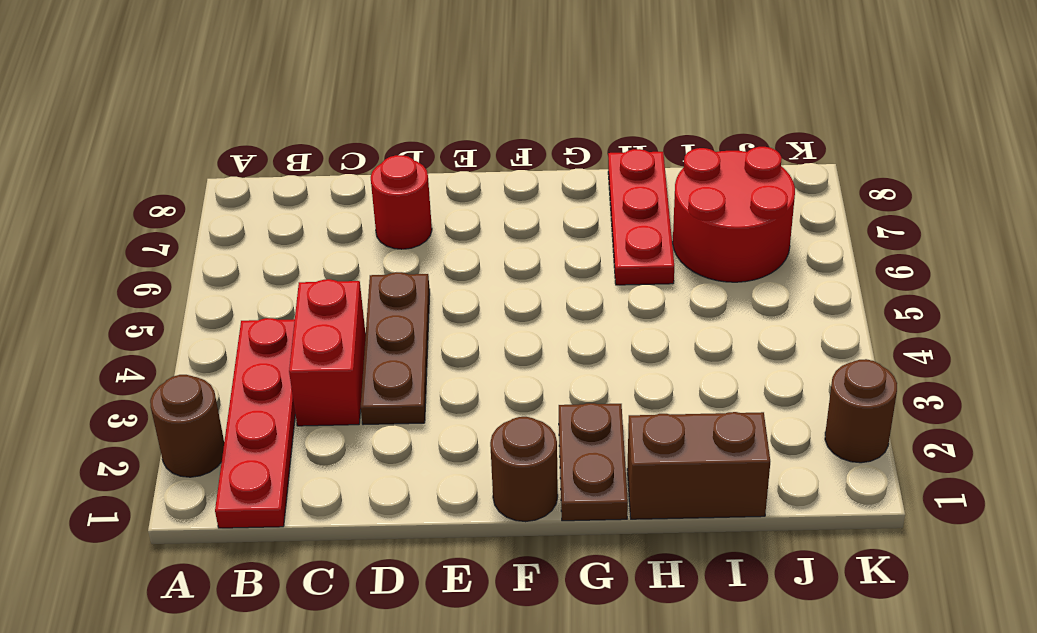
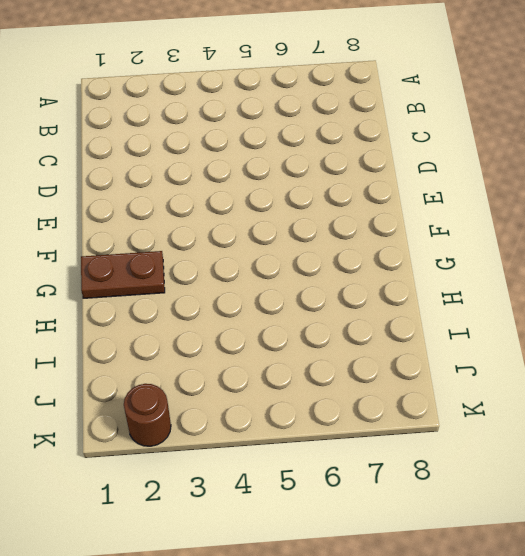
none -> brown 1x1 round brick [150,375,224,477]
none -> red 1x4 plate [215,318,295,528]

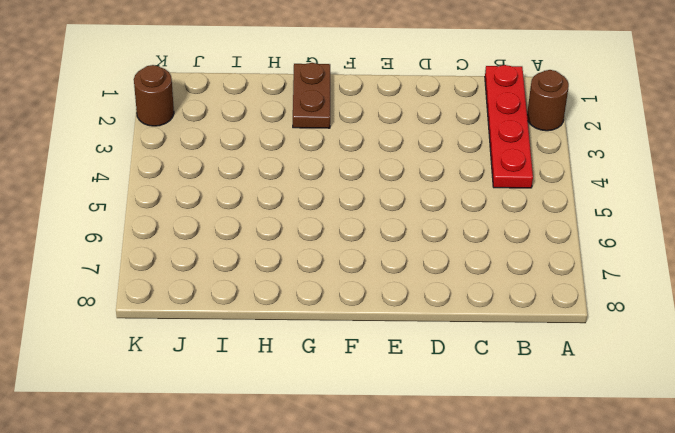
none -> red 1x2 brick [289,279,366,426]
none -> brown 1x3 plate [361,272,430,425]

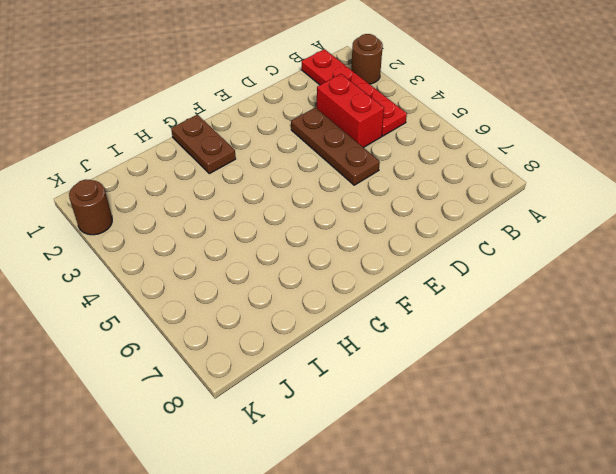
none -> red 1x1 round brick [371,155,432,249]
none -> brown 1x1 round brick [490,417,558,522]

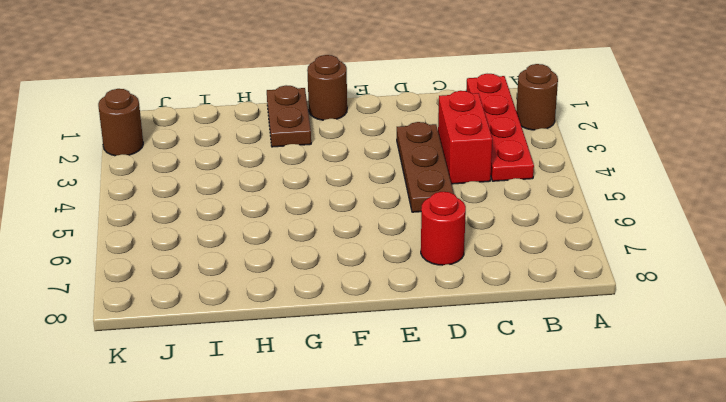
none -> brown 1x2 brick [627,412,770,519]
none -> red 1x3 plate [608,149,674,285]

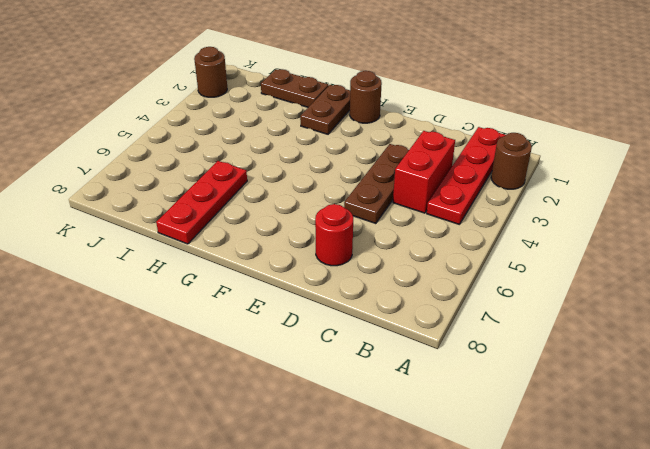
brown 1x2 plate [261,69,329,107] -> brown 1x2 brick [627,412,770,519]
none -> red 2x2 round brick [673,147,795,282]

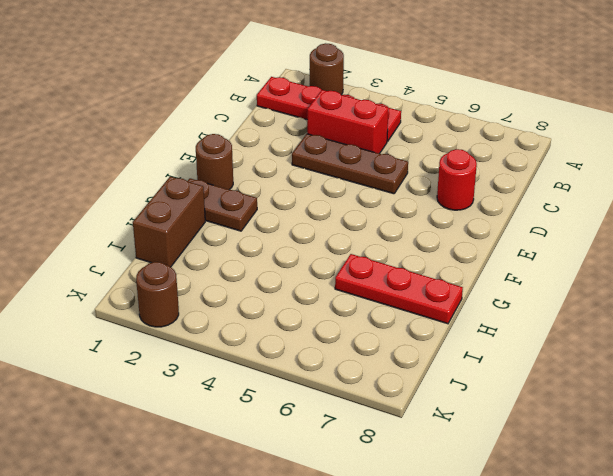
none -> red 2x2 round brick [673,147,795,282]

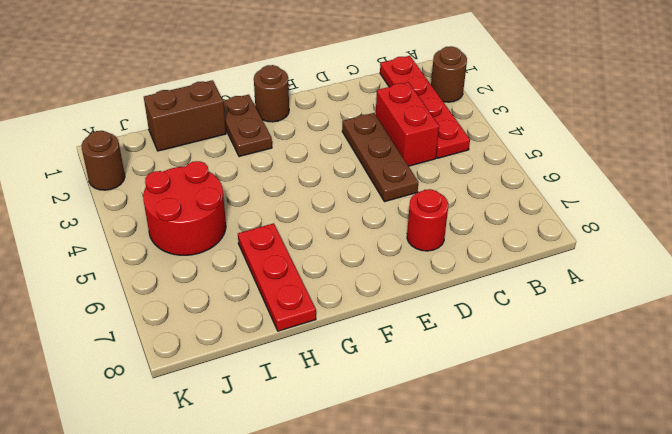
red 2x2 round brick [143,161,226,255] -> red 2x2 round brick moved to [673,147,795,282]

